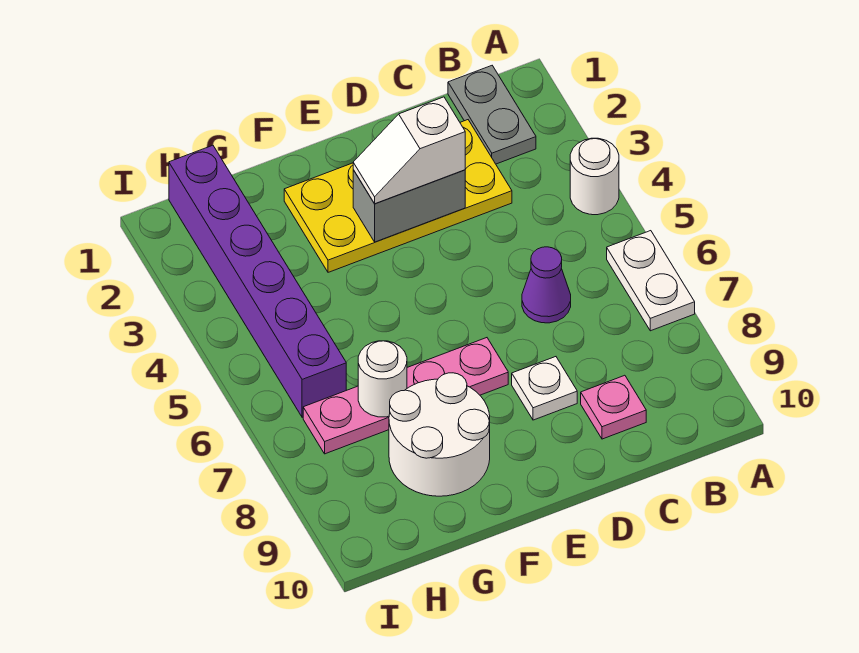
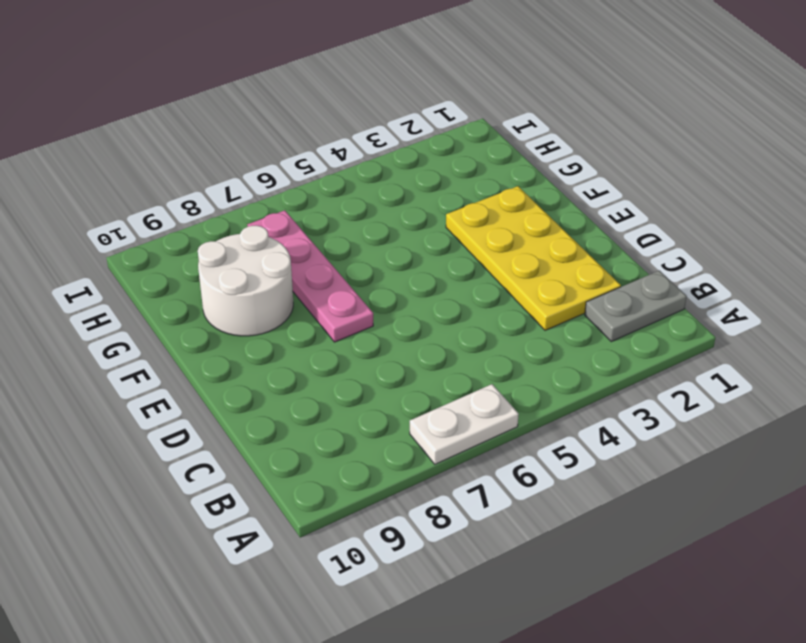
none -> white 1x1 round brick [570,138,619,215]
none -> purple 1x1 cone [522,247,571,323]
none -> pink 1x1 plate [581,375,646,439]

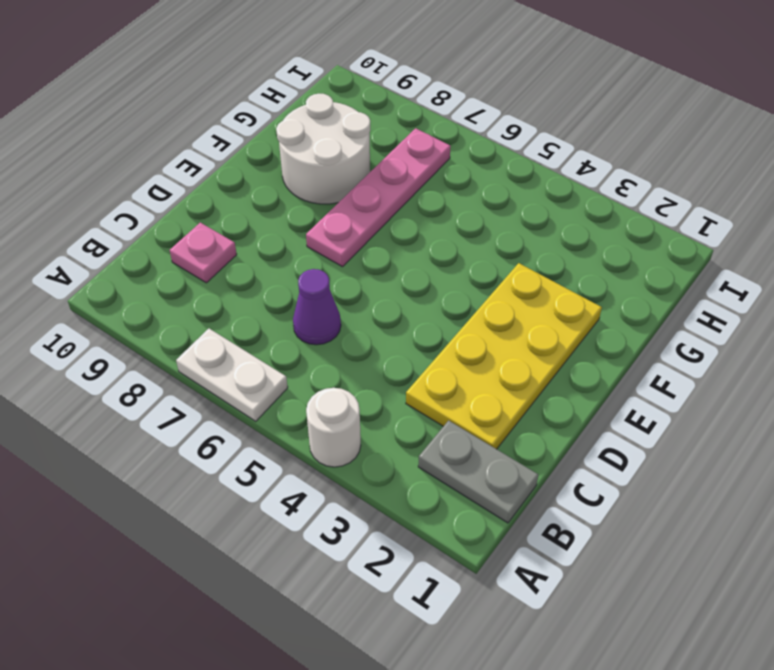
none -> white 1x1 plate [512,357,577,420]
none -> purple 1x6 brick [169,145,346,417]
none -> grey 1x2 brick [353,170,465,242]

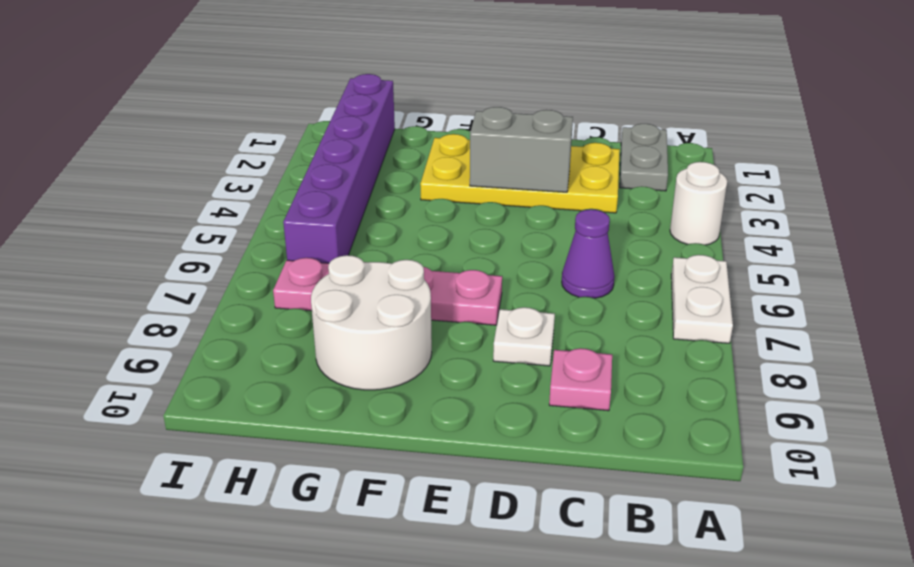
none -> white 1x1 round brick [358,341,407,417]
none -> white 1x2 slope [353,97,465,204]

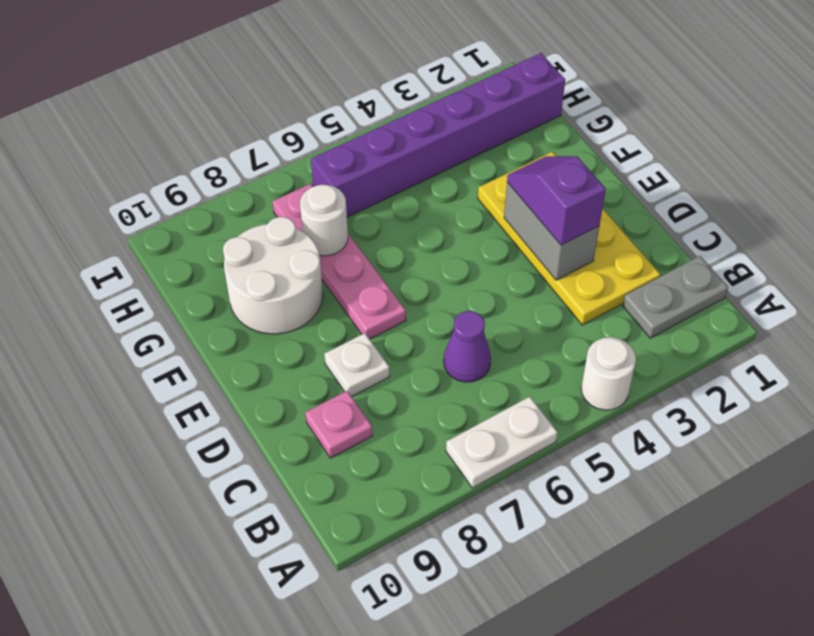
purple 1x2 slope [507,156,606,245] -> white 1x2 slope [353,97,465,204]

